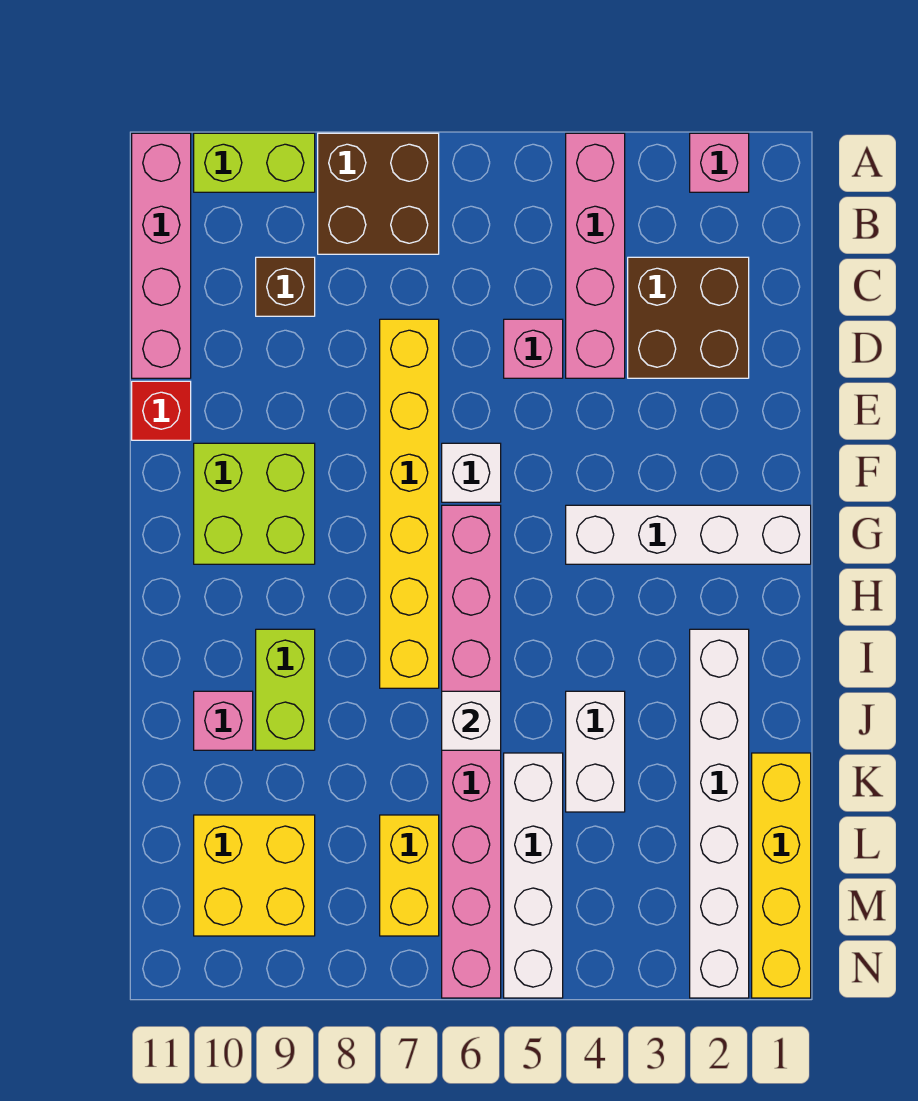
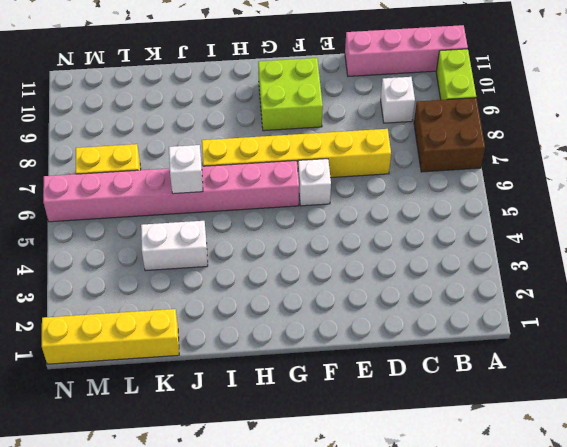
white 1x1 brick [381,77,415,123] -> brown 1x1 brick [256,257,315,316]
none -> pink 1x1 brick [690,133,749,192]
none -> pink 1x4 brick [566,133,625,378]
none -> brown 2x2 brick [628,257,749,378]

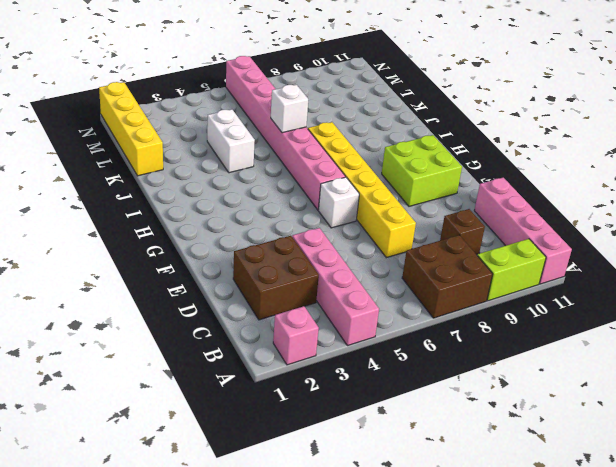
none -> pink 1x1 brick [504,319,563,378]
none -> red 1x1 brick [132,381,191,440]
none -> white 1x4 brick [566,505,811,564]

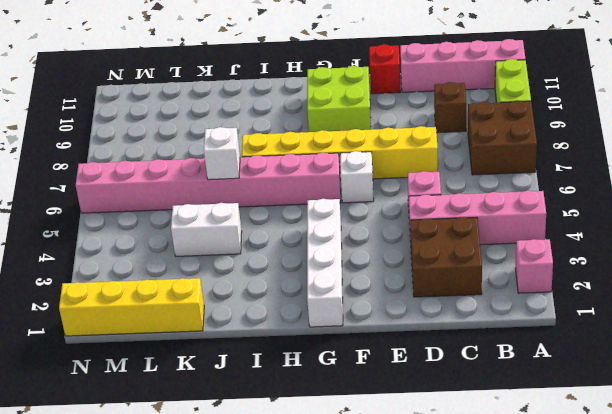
none -> white 1x6 brick [690,629,749,998]
none -> lime 1x2 brick [256,629,315,750]
none -> pink 1x1 brick [194,691,253,750]

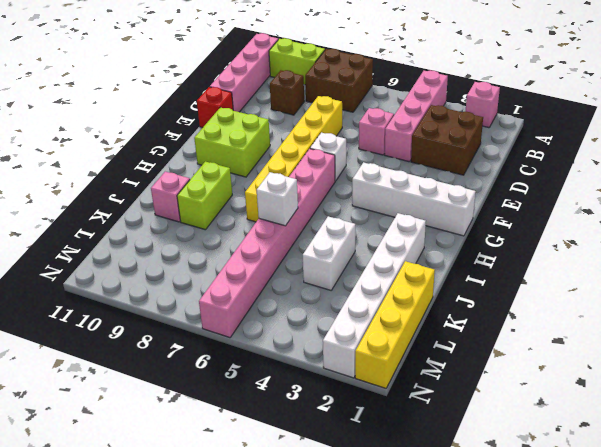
none -> white 1x4 brick [504,753,563,998]
none -> yellow 1x2 brick [380,815,439,936]
none -> yellow 2x2 brick [194,815,315,936]

